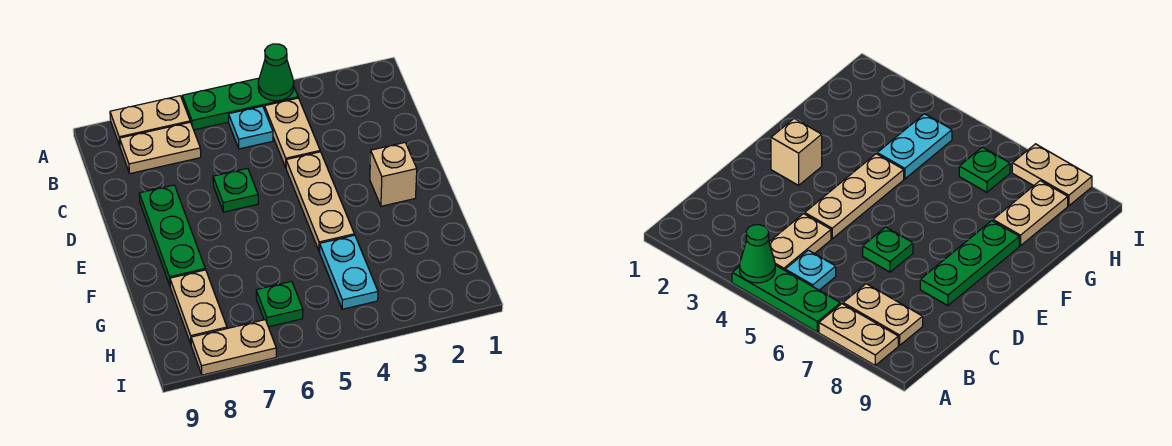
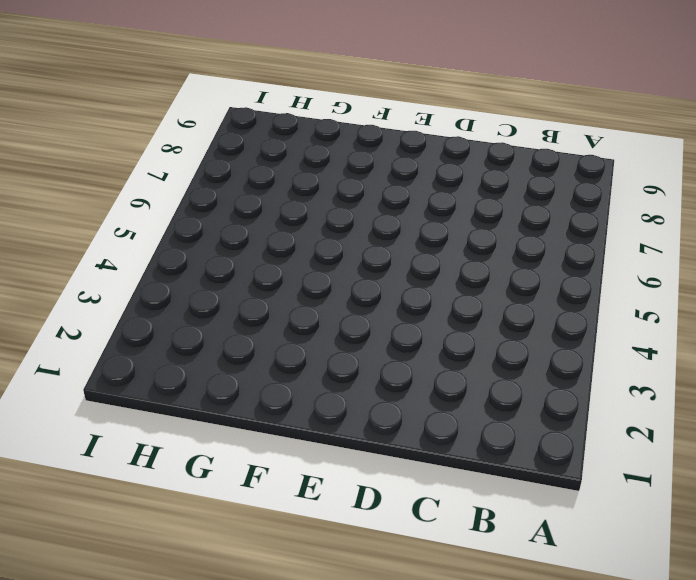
none -> green 1x3 plate [182,78,298,130]
none -> tan 1x2 plate [110,96,190,146]
none -> tan 1x2 plate [265,98,320,167]

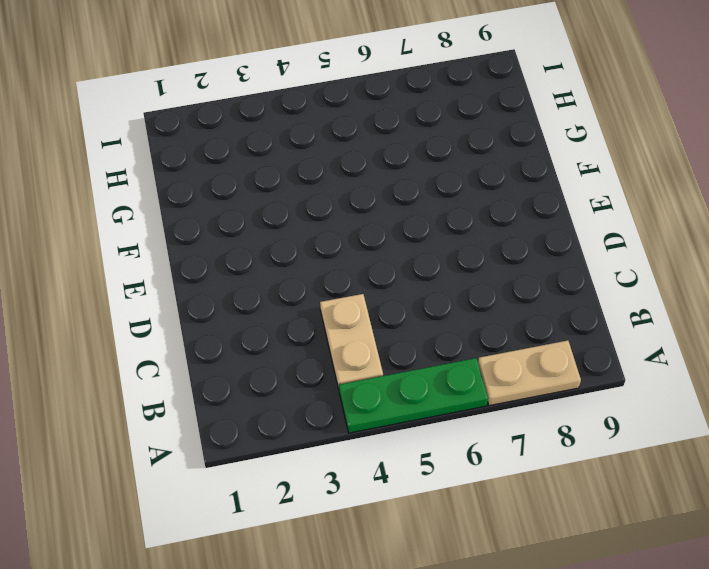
none -> cyan 1x1 plate [229,106,273,149]
none -> tan 1x2 plate [120,122,201,173]
none -> tan 1x3 plate [286,152,354,252]

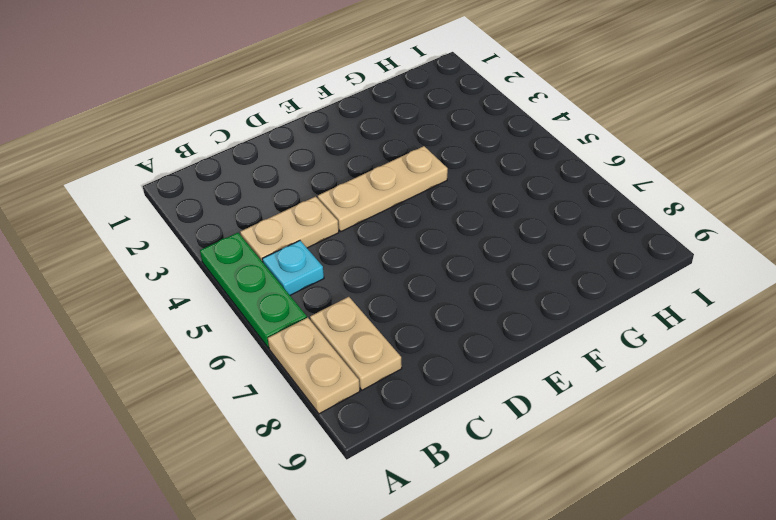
none -> green 1x1 plate [213,168,258,212]
none -> green 1x3 plate [139,185,205,285]
none -> tan 1x1 brick [370,143,417,206]

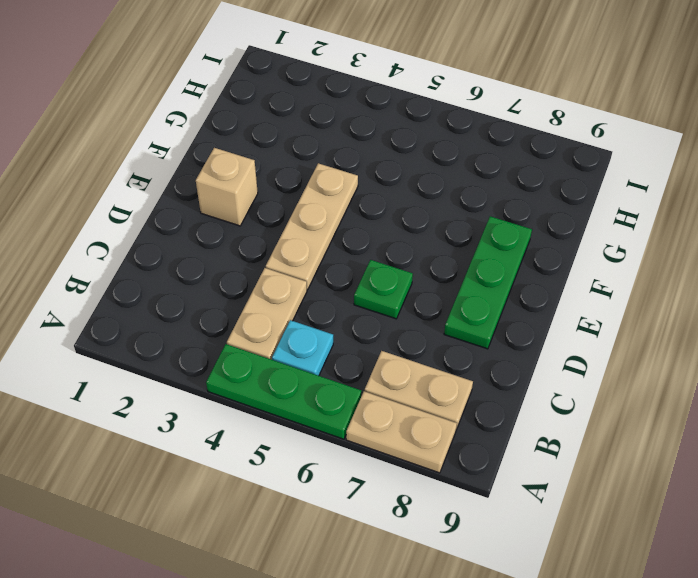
none -> cyan 1x2 plate [320,235,378,309]
none -> tan 1x2 plate [170,270,227,344]
none -> green 1x1 plate [256,281,303,327]

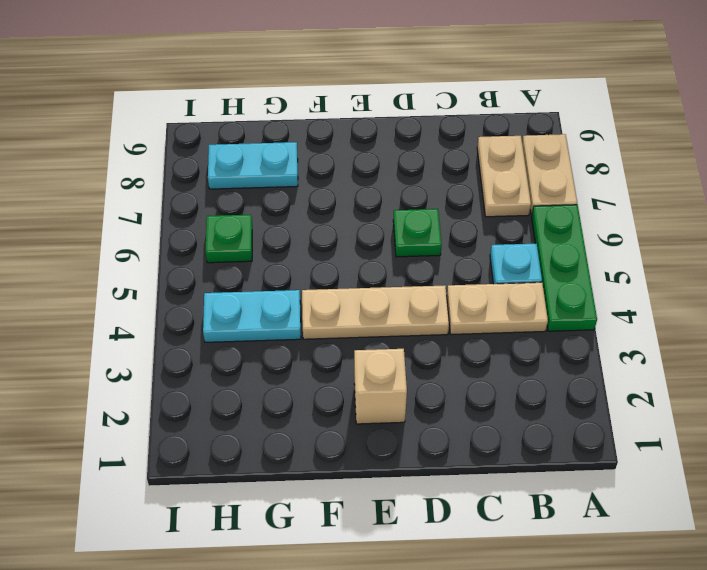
cyan 1x2 plate [208,142,298,189] -> tan 1x2 plate [170,270,227,344]
none -> green 1x3 plate [139,185,205,285]
none -> tan 1x2 plate [191,320,276,375]
none -> green 1x1 cone [258,44,294,101]

